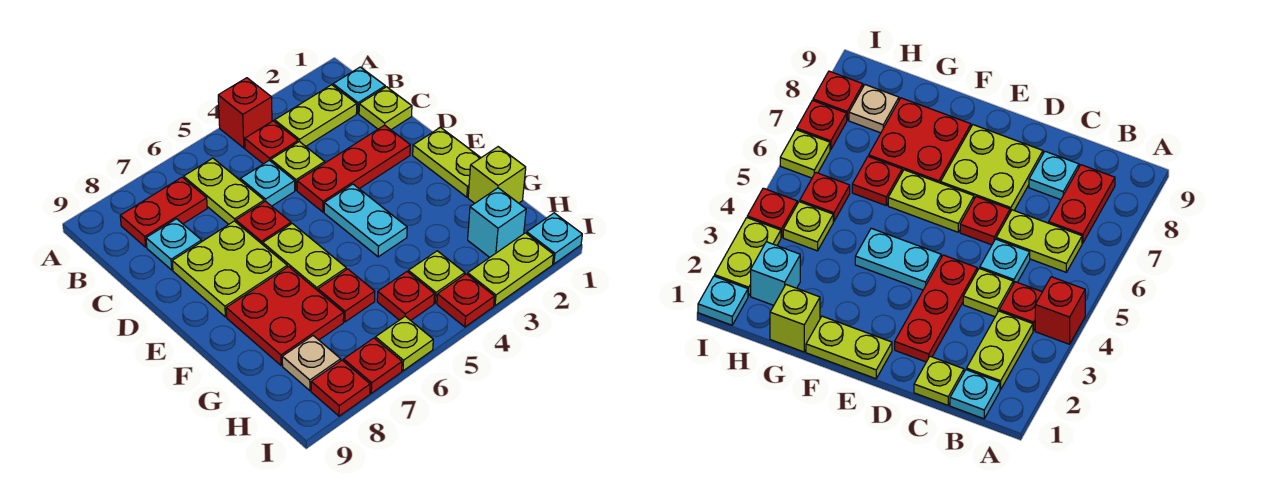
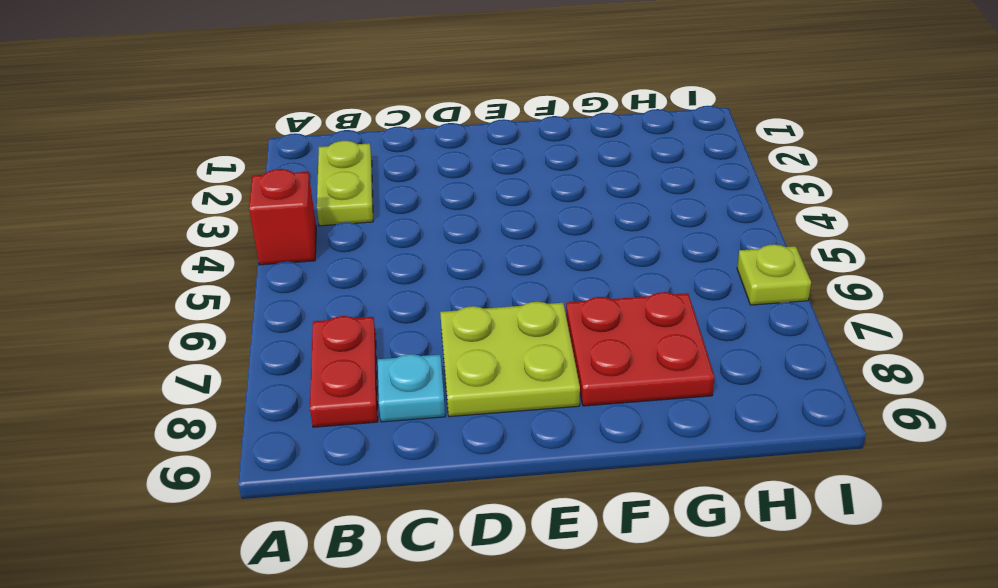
none -> cyan 1x1 plate [333,67,385,113]
none -> red 1x1 plate [245,121,298,164]
none -> lime 1x2 plate [184,158,264,224]

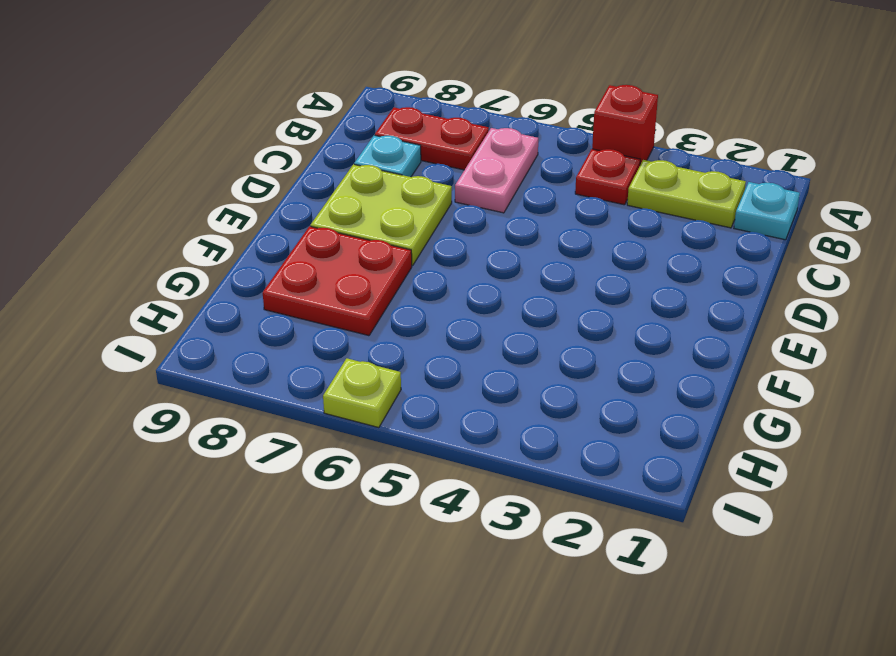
pink 1x2 plate [455,128,538,213] -> lime 1x2 plate [184,158,264,224]
none -> lime 1x1 plate [359,87,412,130]
none -> lime 1x1 plate [271,142,325,190]
none -> cyan 1x1 plate [240,160,295,206]

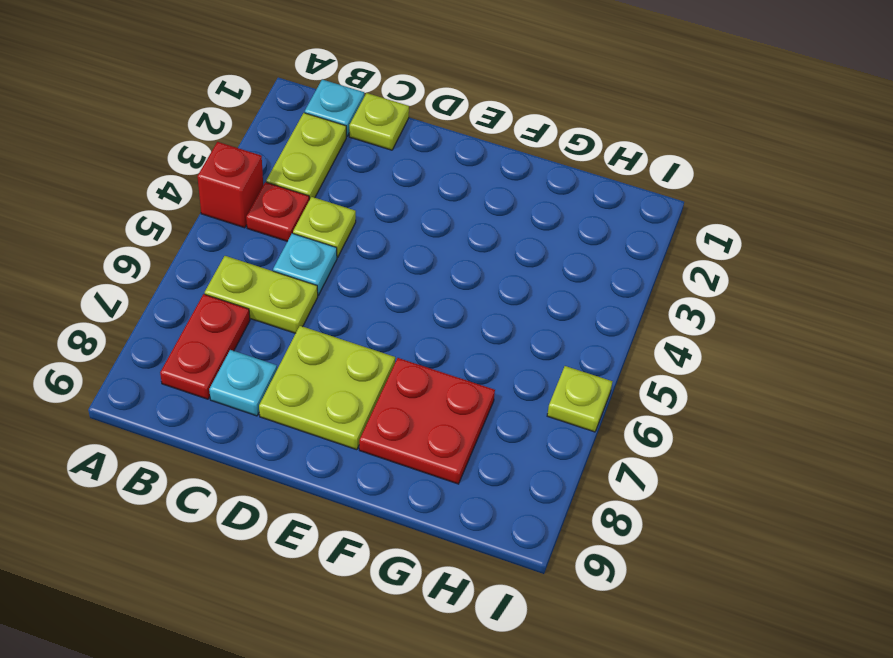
none -> red 1x3 plate [297,125,410,212]
none -> red 1x1 plate [236,201,291,244]
none -> lime 1x2 plate [413,127,481,197]

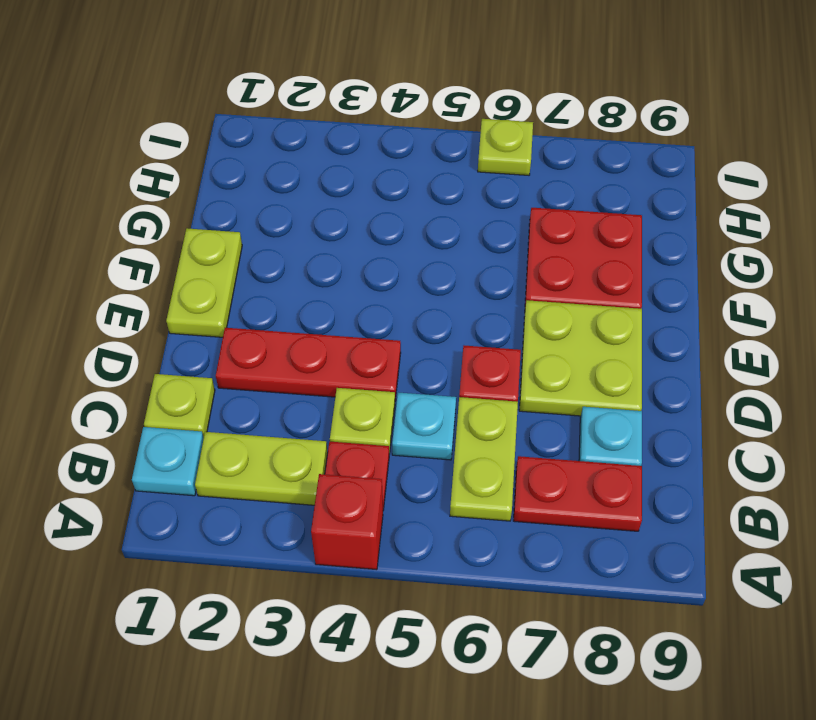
none -> cyan 1x2 plate [324,184,407,257]
none -> lime 1x2 plate [263,223,346,291]
none -> lime 1x1 brick [468,147,526,203]

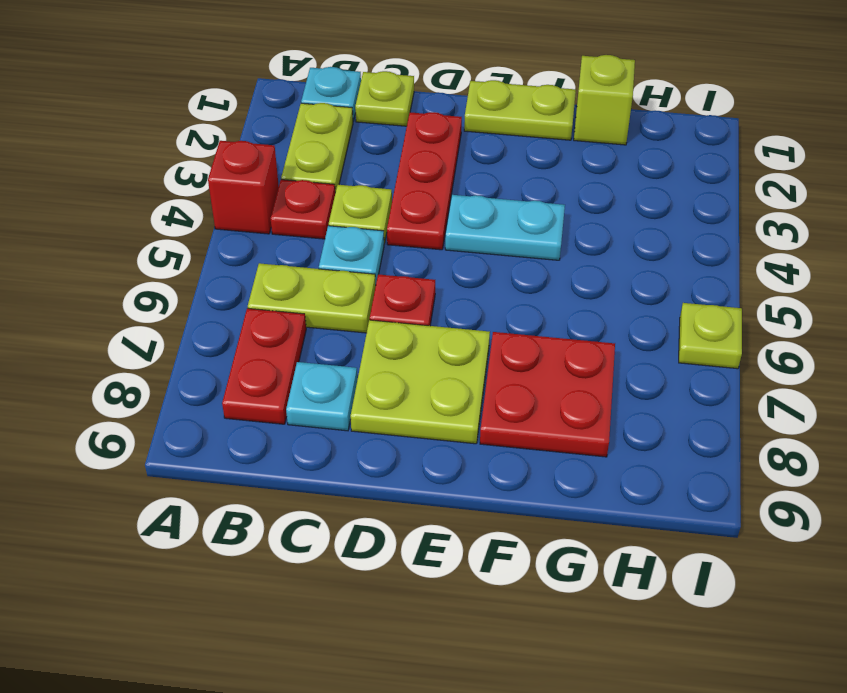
none -> lime 1x2 plate [263,223,346,291]
none -> red 1x1 plate [318,269,375,322]
none -> cyan 1x1 brick [468,188,526,257]

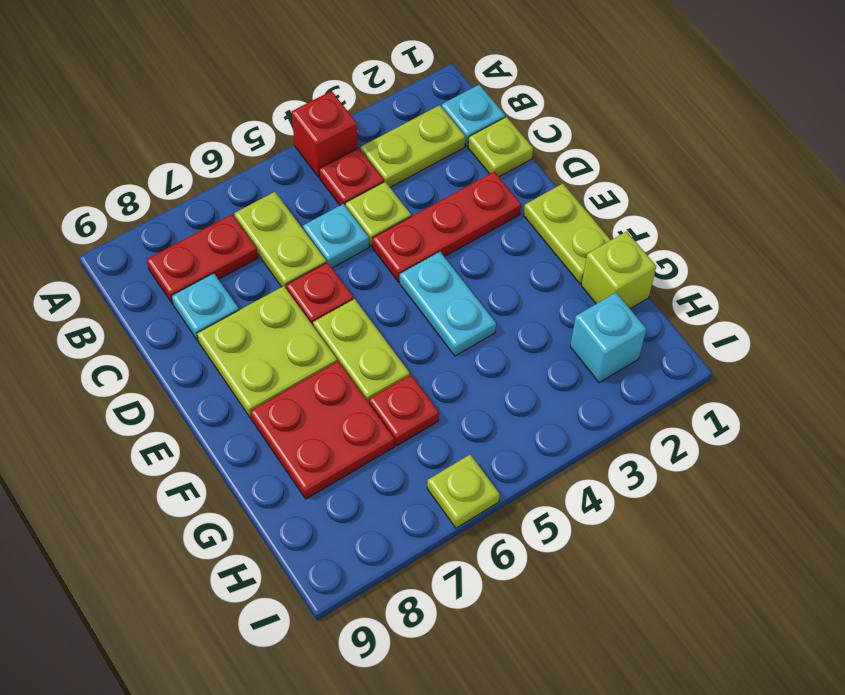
none -> lime 1x1 plate [408,251,465,303]
none -> red 1x1 plate [377,272,435,320]
none -> tan 1x1 plate [282,336,341,391]

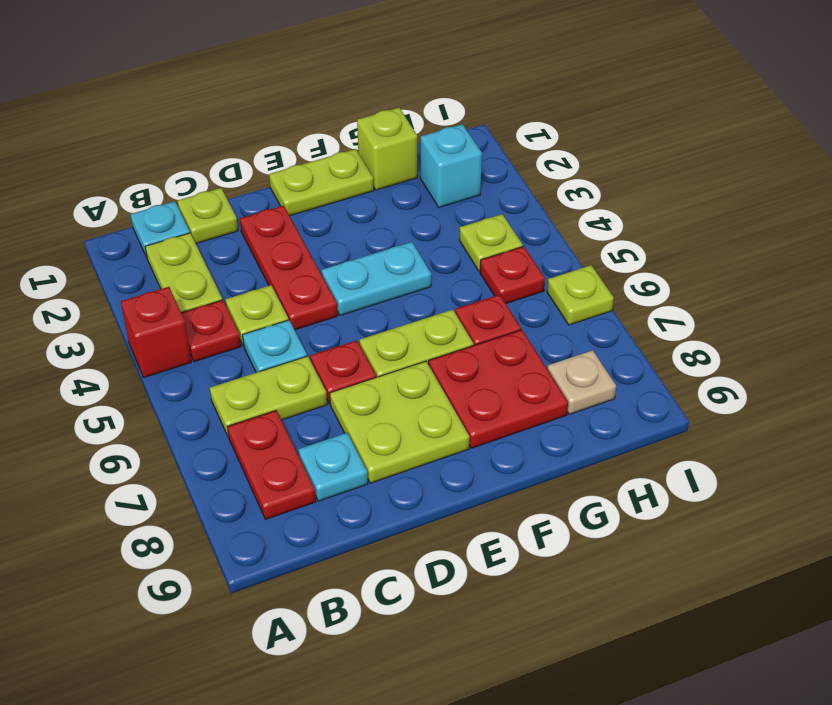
none -> cyan 1x1 plate [527,213,582,264]
none -> lime 1x2 plate [468,233,554,306]
none -> red 1x1 plate [437,274,494,327]

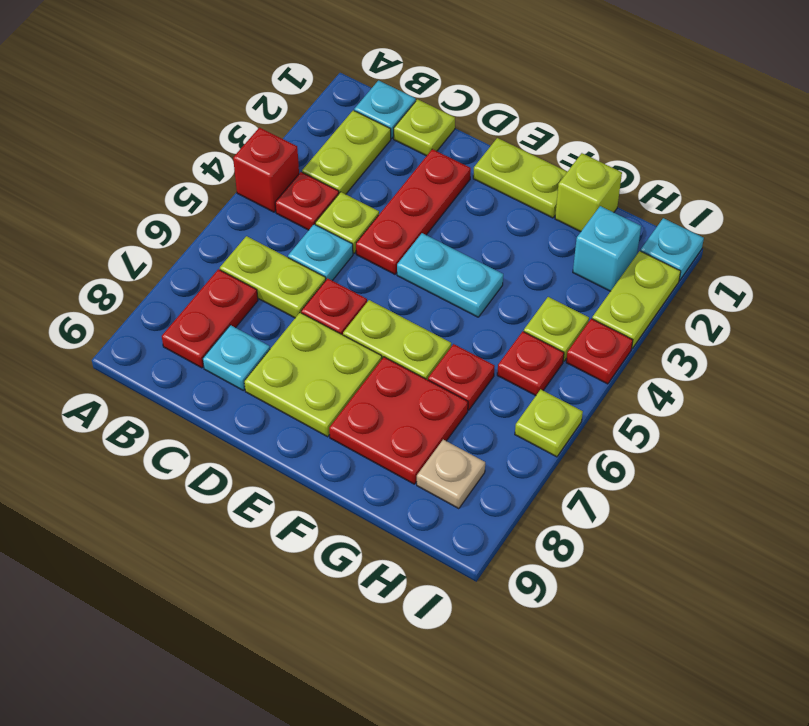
none -> red 1x1 plate [344,338,402,393]
none -> red 1x1 plate [311,360,370,416]

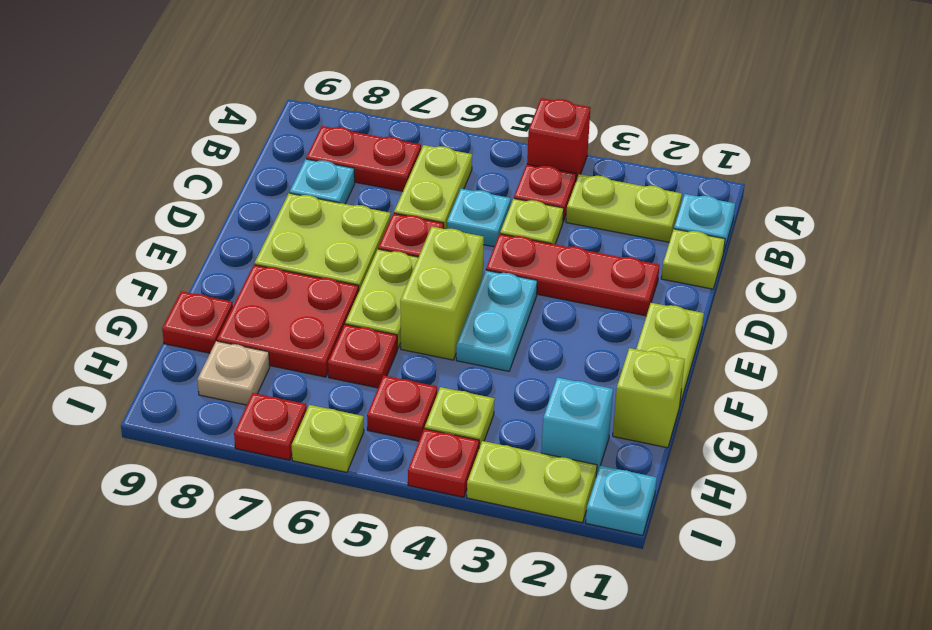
lime 1x2 brick [400,227,484,360] -> none
red 1x1 plate [162,291,233,353] -> red 1x1 plate moved to [311,360,370,416]

